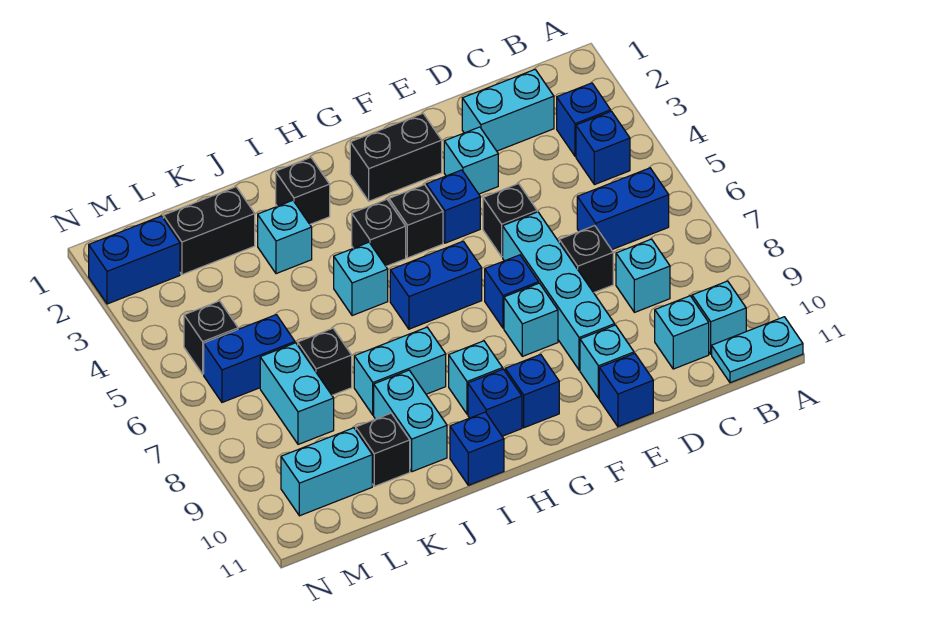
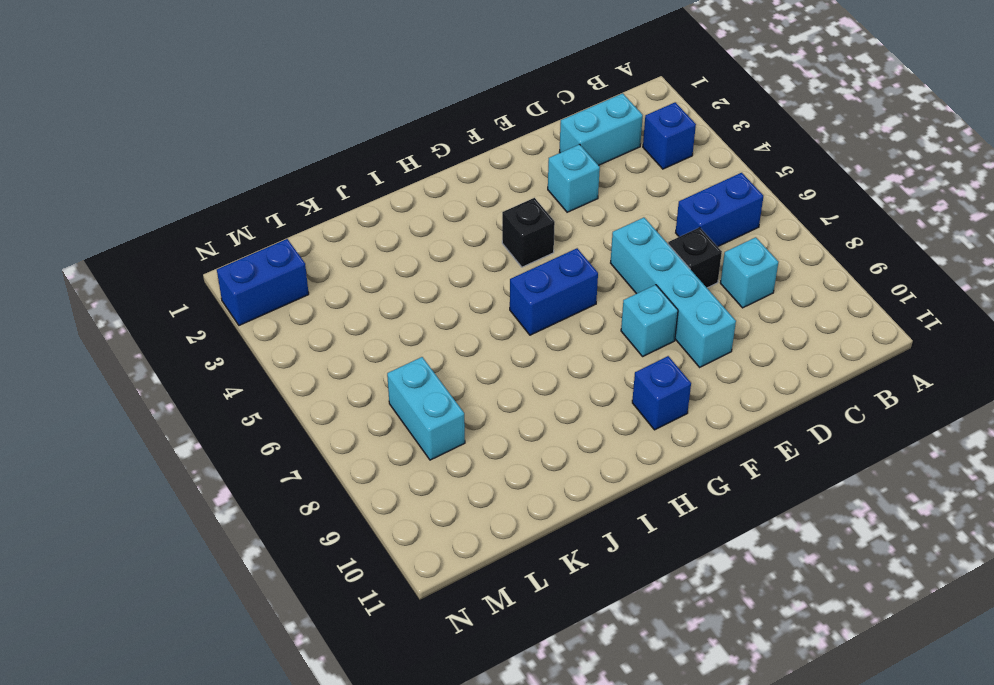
none -> cyan 1x2 plate [712,317,803,383]
none -> blue 1x1 brick [576,111,630,185]
none -> cyan 1x1 brick [692,281,746,354]
none -> cyan 1x1 brick [655,296,709,369]

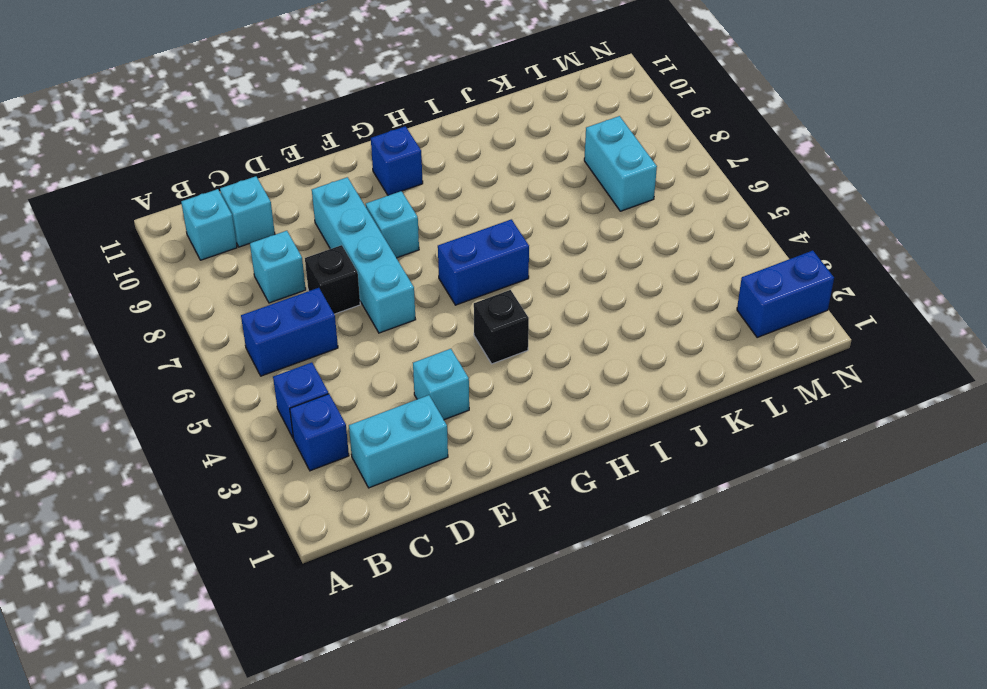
none -> cyan 1x2 plate [712,317,803,383]
none -> black 1x1 brick [483,184,537,257]
none -> cyan 1x1 brick [580,325,634,398]
none -> blue 1x1 brick [599,353,653,427]

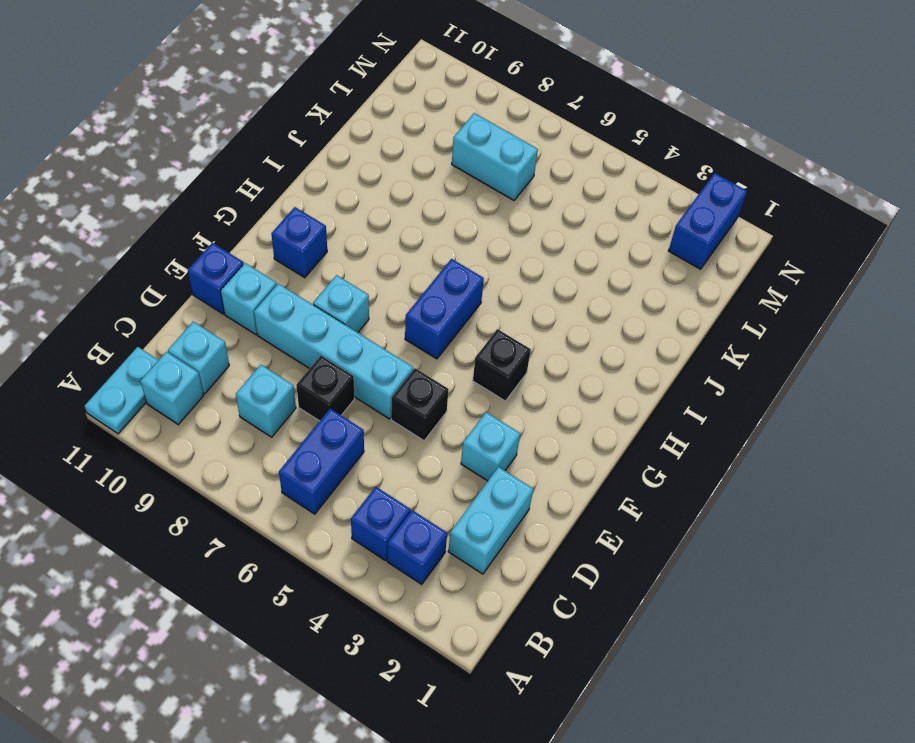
none -> black 1x2 brick [350,114,442,201]
none -> blue 1x1 brick [426,170,480,243]
none -> blue 1x1 brick [485,255,539,328]
none -> black 1x1 brick [352,199,406,266]

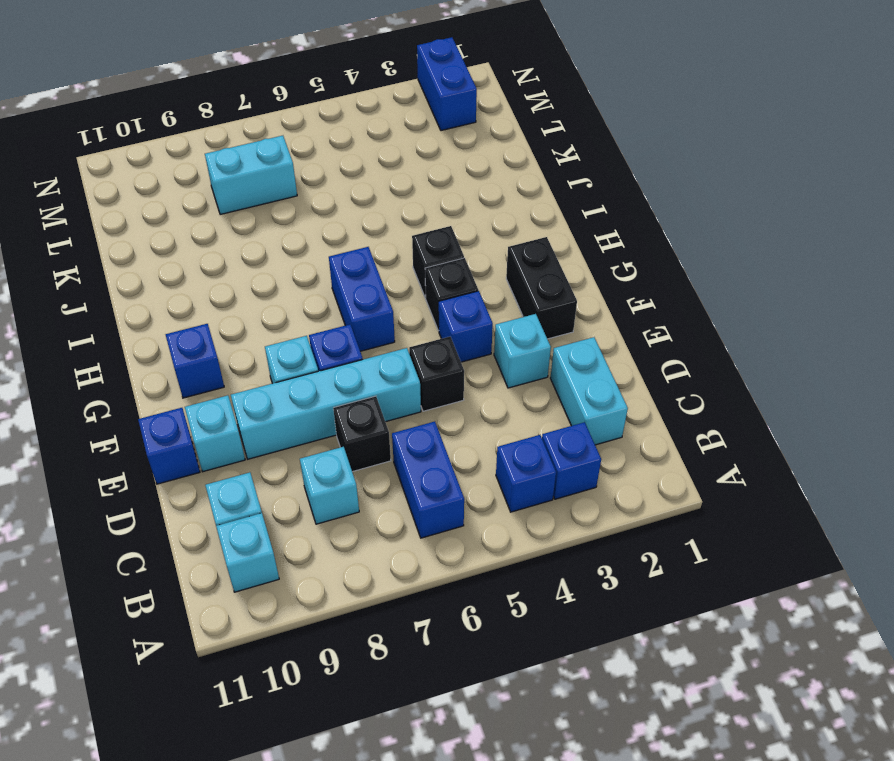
none -> cyan 1x2 plate [712,317,803,383]
none -> cyan 1x1 brick [449,341,503,414]
none -> blue 1x1 brick [468,369,522,436]
none -> black 1x1 brick [276,157,330,224]

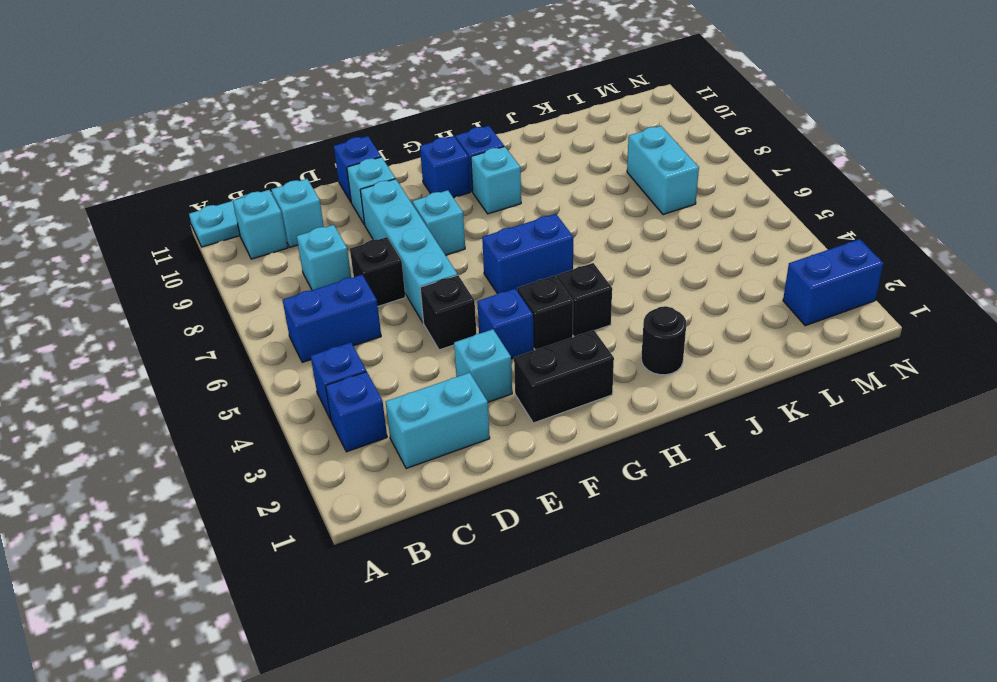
black 1x1 round brick [641,306,686,375] -> black 1x1 brick [276,157,330,224]
none -> blue 1x1 brick [485,255,539,328]
none -> cyan 1x1 brick [334,242,388,316]
none -> cyan 1x2 brick [354,327,446,415]
none -> blue 1x1 brick [450,412,504,485]

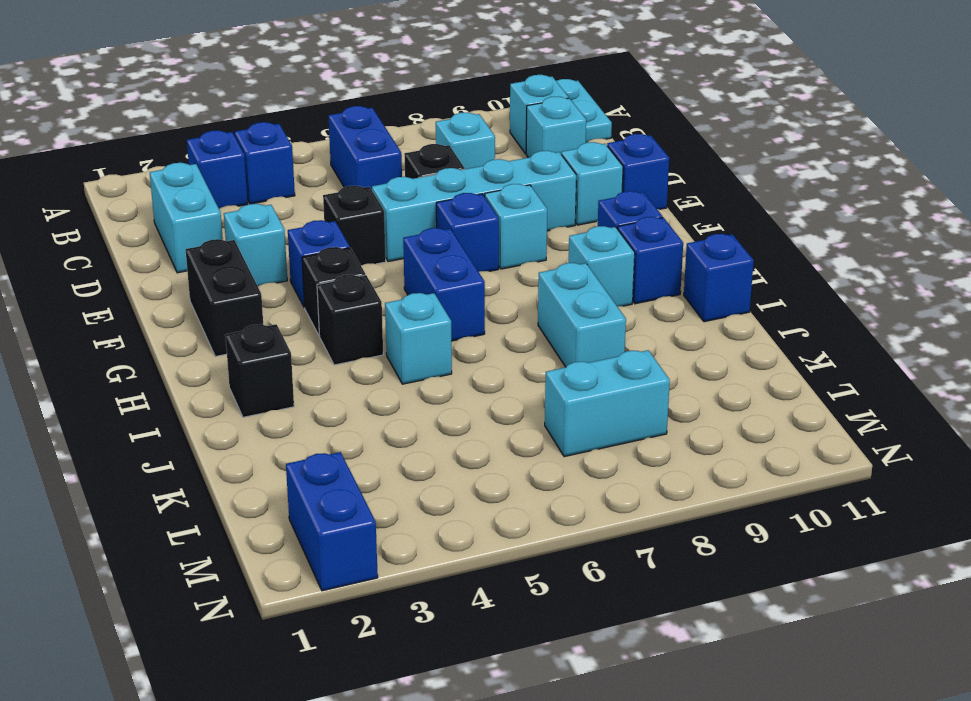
none -> cyan 1x1 brick [258,200,312,274]
none -> cyan 1x2 brick [374,370,447,472]
none -> black 1x2 brick [163,187,255,275]
none -> black 1x1 brick [298,328,352,395]

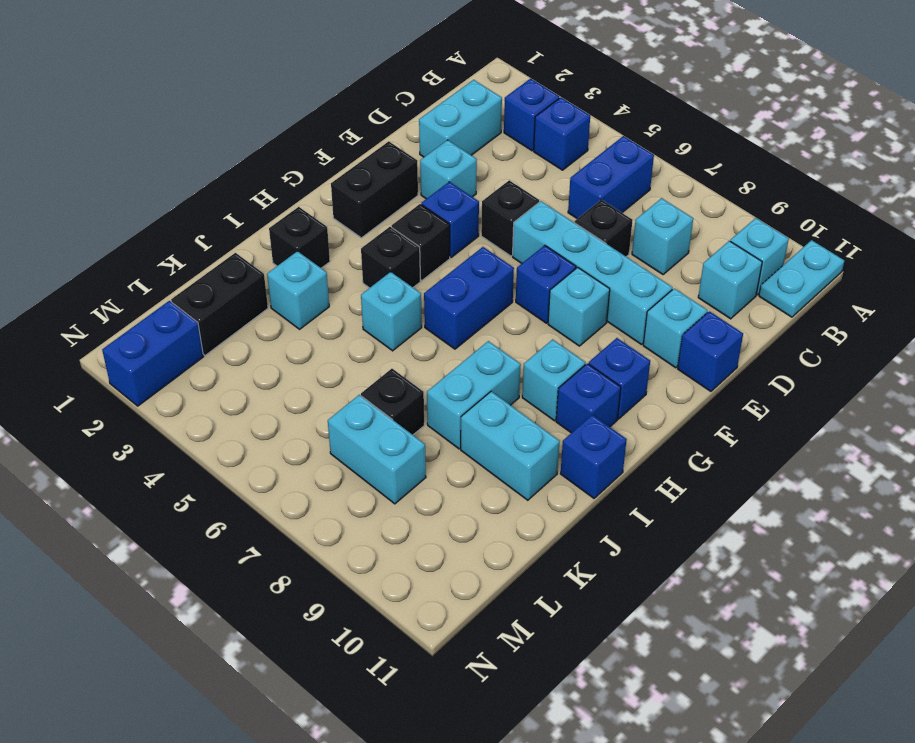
none -> black 1x1 brick [356,413,410,486]
none -> blue 1x2 brick [204,315,295,402]
none -> cyan 1x2 brick [281,428,372,516]
none -> black 1x1 brick [184,301,238,374]

